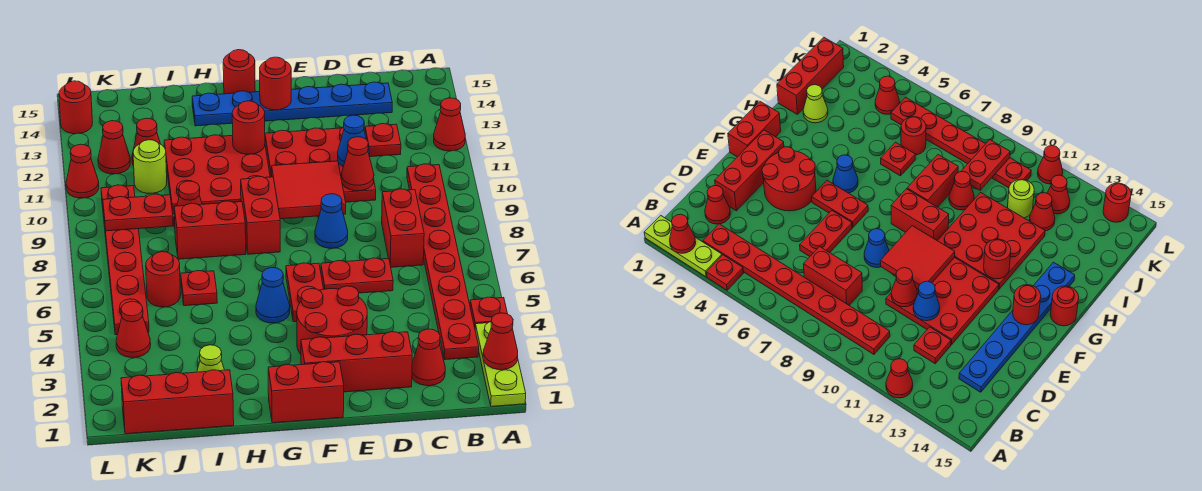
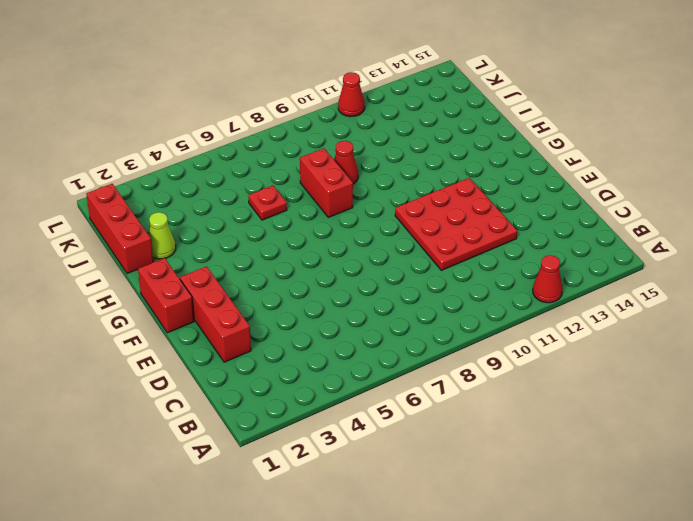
none -> lime 1x3 plate [475,322,526,406]
none -> red 1x1 plate [470,297,508,327]
none -> red 1x8 plate [407,164,479,360]
none -> red 1x1 cone [412,329,445,386]

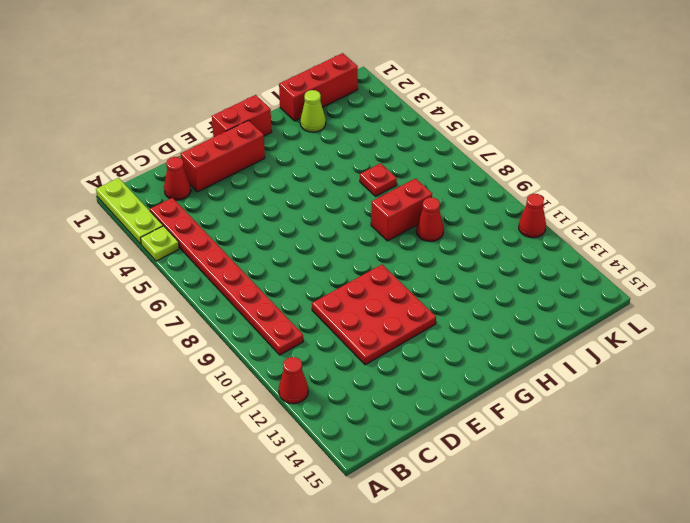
lime 1x1 plate [141,226,179,261] -> red 1x1 plate [470,297,508,327]
none -> red 1x2 brick [382,189,424,267]
none -> red 1x1 plate [365,124,401,157]
none -> blue 1x6 plate [192,82,392,126]
none -> red 1x2 plate [321,258,393,293]

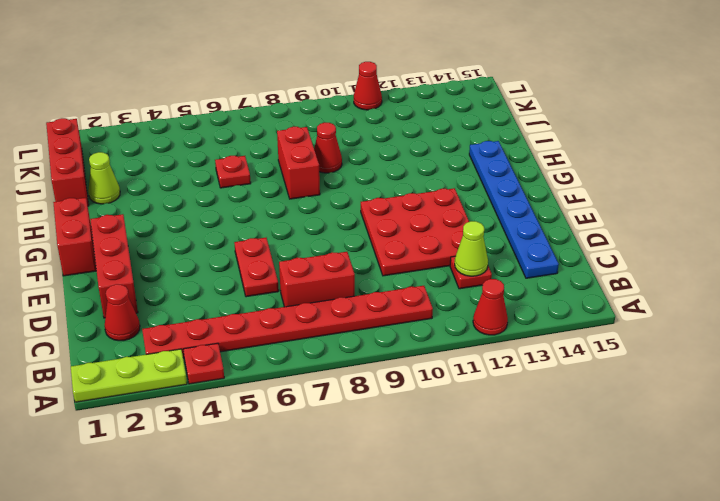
lime 1x1 cone [455,221,488,276] -> none
none -> red 2x2 round brick [297,286,367,354]
none -> blue 1x1 cone [315,194,348,248]
none -> red 1x2 plate [286,263,323,322]
none -> blue 1x1 cone [256,267,290,323]

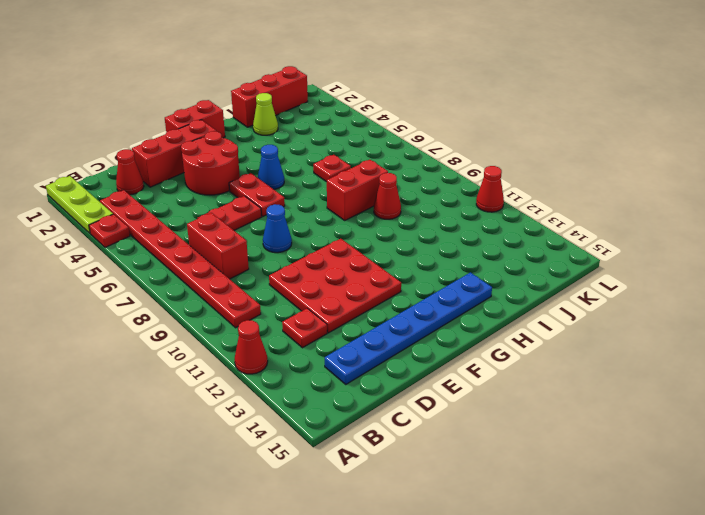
none -> red 1x2 brick [241,176,280,254]
none -> red 3x3 plate [164,135,270,214]
none -> red 1x1 round brick [223,50,255,94]
none -> red 1x1 round brick [146,252,181,307]

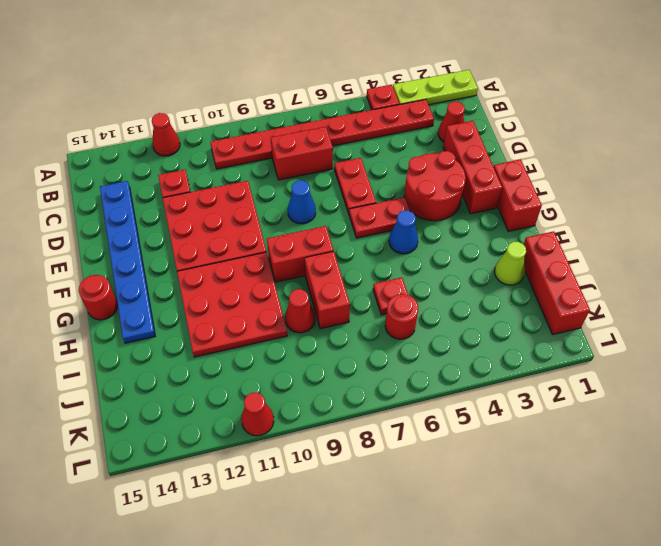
none -> lime 1x1 round brick [133,140,167,193]
none -> red 1x1 cone [132,118,160,166]
none -> red 1x1 cone [116,301,151,358]
none -> red 1x6 plate [101,185,149,335]

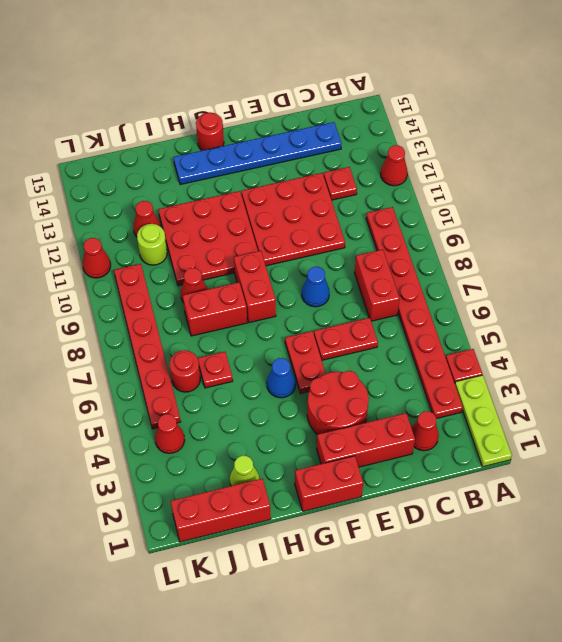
none -> red 1x1 cone [98,121,130,174]
none -> red 1x1 round brick [59,81,93,134]
none -> red 1x1 cone [483,313,518,370]
none -> red 1x1 cone [341,137,374,191]

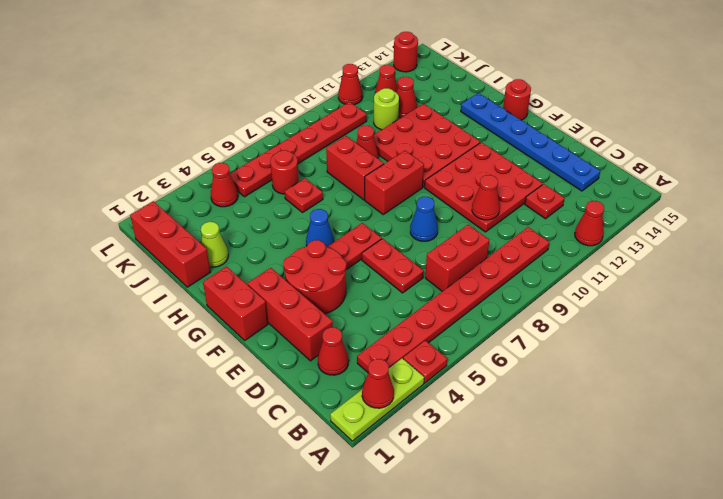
none -> blue 1x1 cone [338,115,370,166]
none -> red 2x2 tile [272,161,346,219]
none -> red 1x1 round brick [260,57,291,110]
none -> red 1x1 round brick [232,101,265,154]

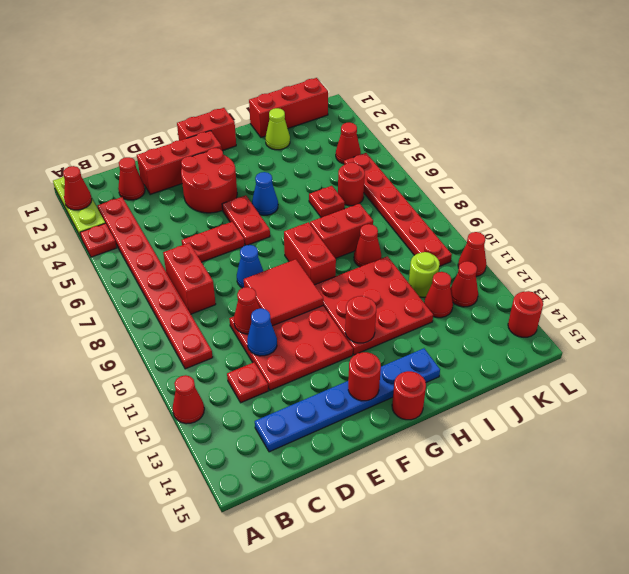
none -> red 1x2 plate [103,194,173,231]

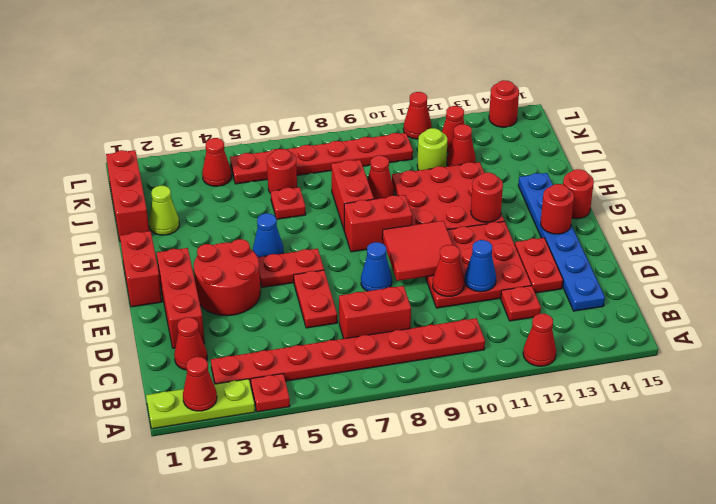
red 1x2 plate [515,238,563,293] -> red 1x2 plate moved to [103,194,173,231]

